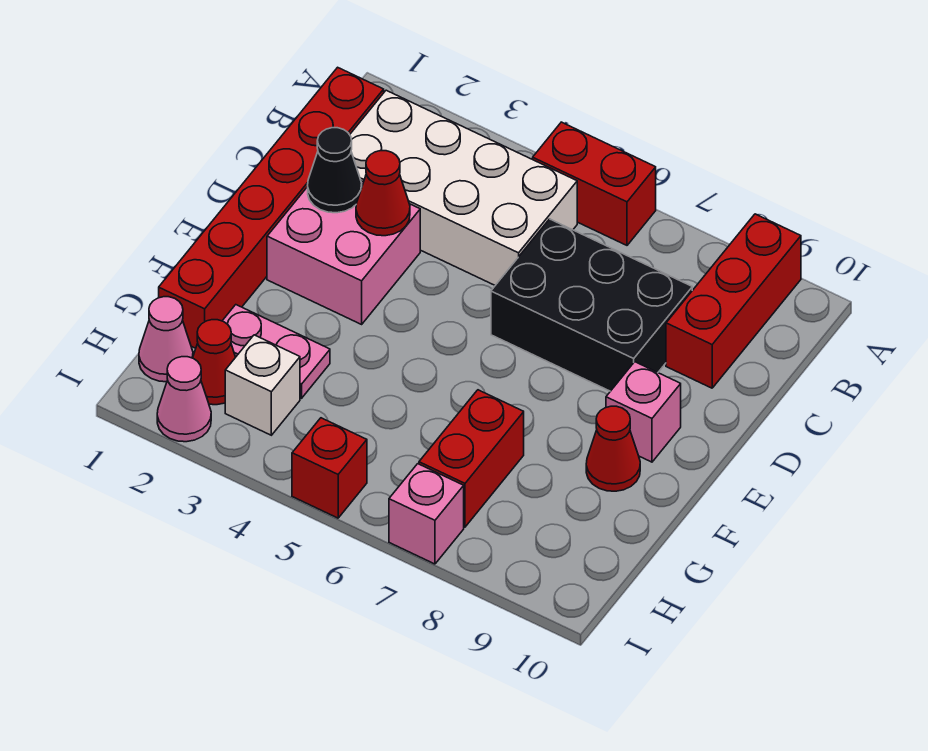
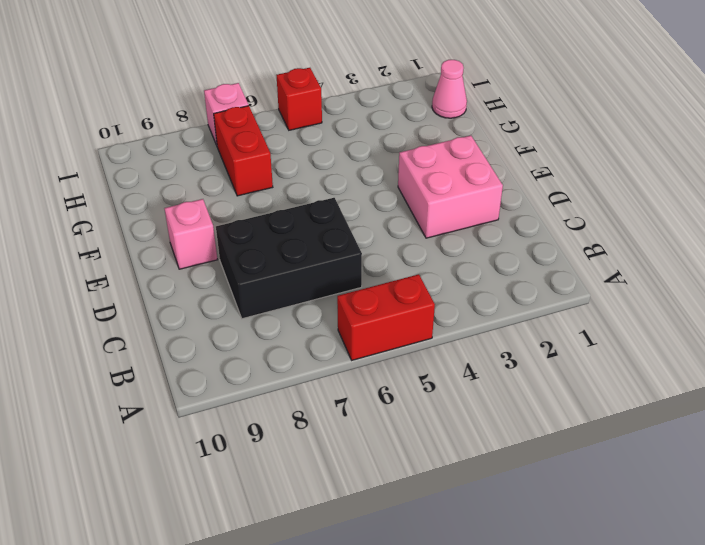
none -> red 1x3 brick [666,214,801,388]
none -> red 1x6 brick [159,67,384,348]
none -> white 2x4 brick [350,90,577,285]

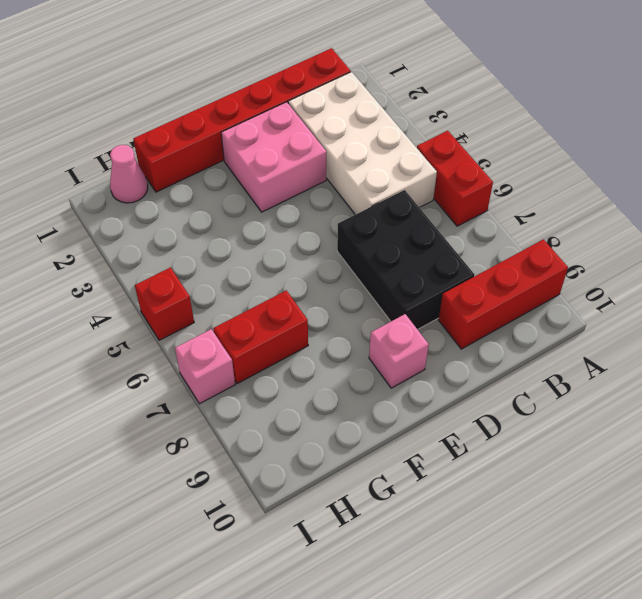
none -> red 1x1 cone [586,406,640,491]
none -> pink 1x2 plate [223,305,330,398]
none -> red 1x1 cone [193,320,236,405]

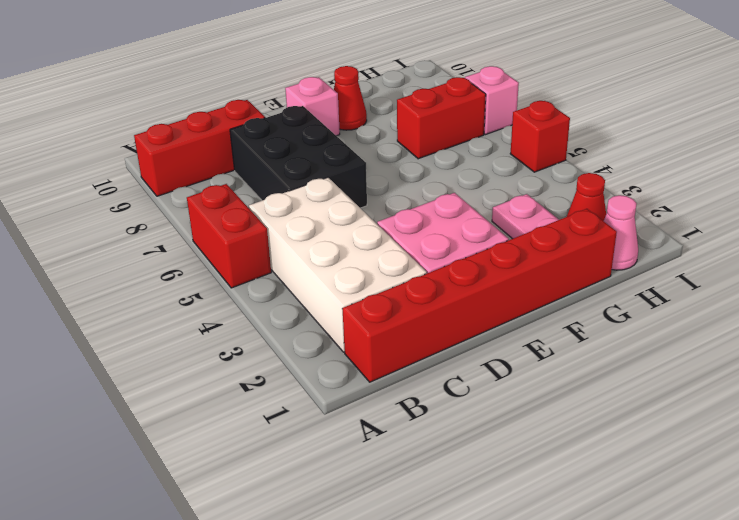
none -> white 1x1 brick [225,335,300,435]
none -> pink 1x1 cone [157,357,211,442]
none -> black 1x1 cone [308,128,362,213]

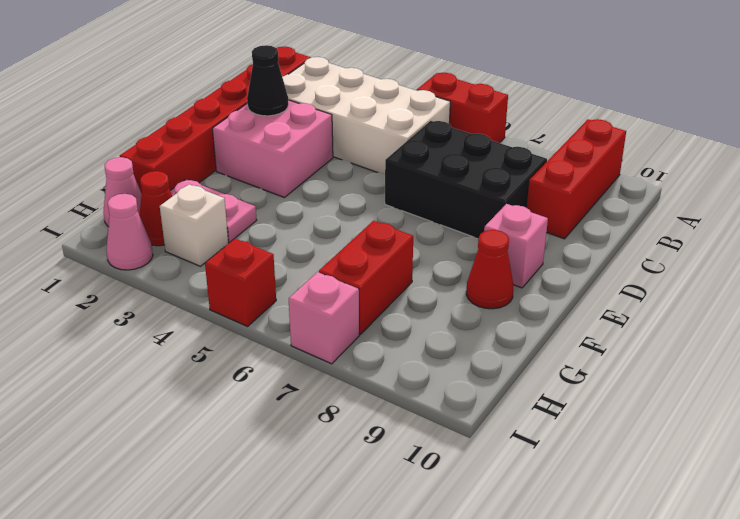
none -> red 1x1 cone [356,151,410,236]

